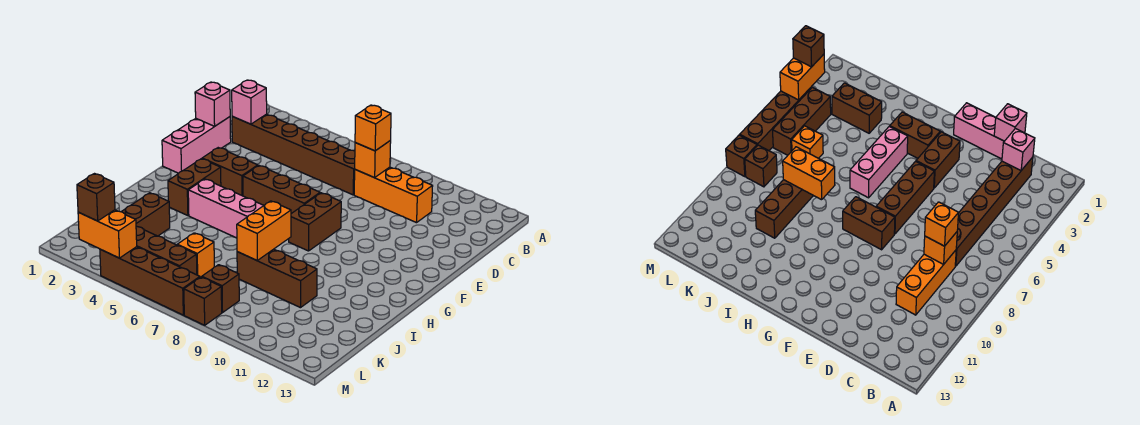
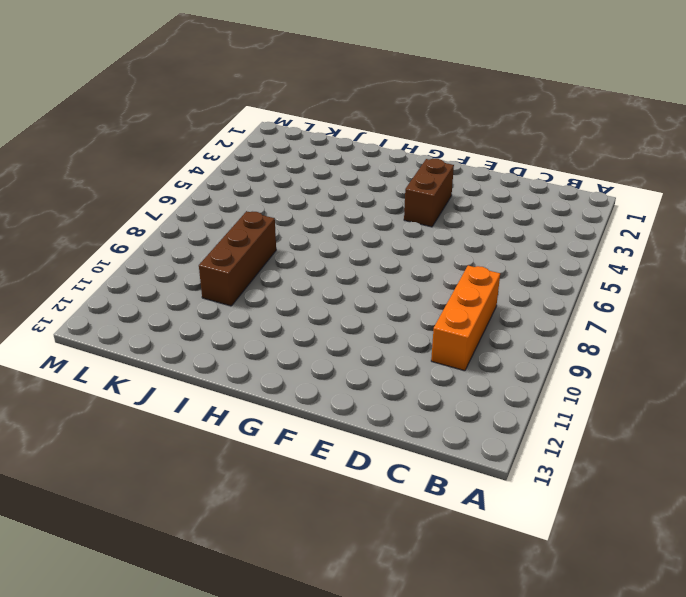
none -> brown 1x6 brick [232,114,355,195]
none -> pink 1x3 brick [162,117,231,173]
none -> brown 1x3 brick [243,166,320,214]

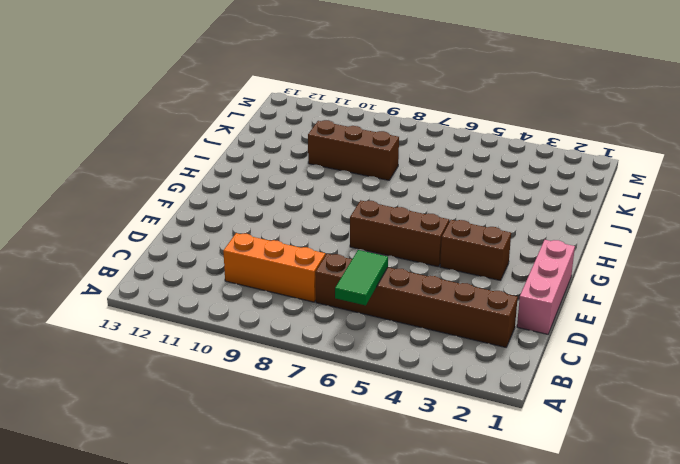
green 1x2 tile [335,250,388,306] -> none
none -> brown 1x2 brick [289,193,341,251]
none -> brown 1x2 brick [168,159,221,216]
none -> pink 1x3 brick [188,179,264,238]

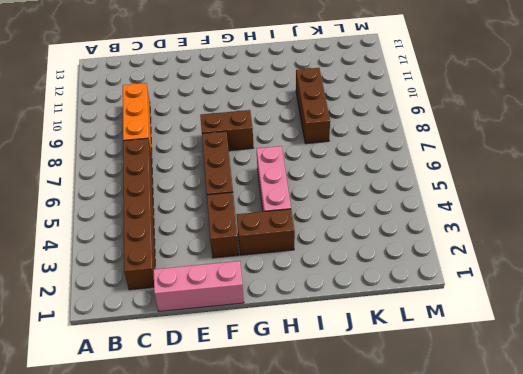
none -> brown 1x2 brick [121,193,170,236]
none -> orange 1x1 brick [177,233,214,277]
none -> brown 1x3 brick [136,226,197,275]

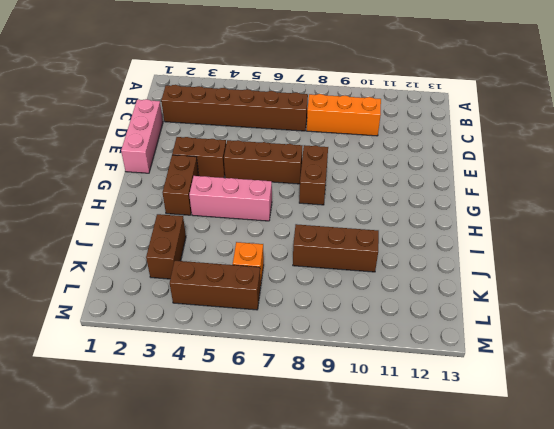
none -> brown 1x1 brick [202,265,239,313]
none -> brown 1x4 brick [100,247,200,315]
none -> brown 1x1 brick [184,277,222,325]

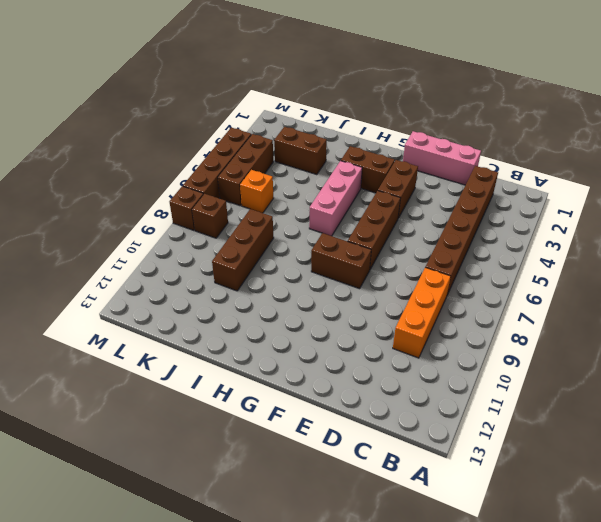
none -> pink 1x1 brick [232,80,267,124]
none -> orange 1x1 brick [355,140,391,178]
none -> pink 1x1 brick [195,82,230,126]

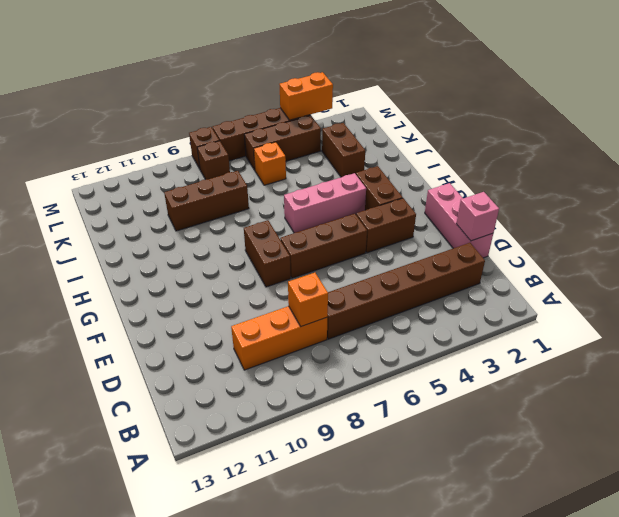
none -> pink 1x1 brick [232,80,267,124]
none -> orange 1x2 brick [237,201,291,260]
none -> orange 1x1 brick [355,105,391,151]

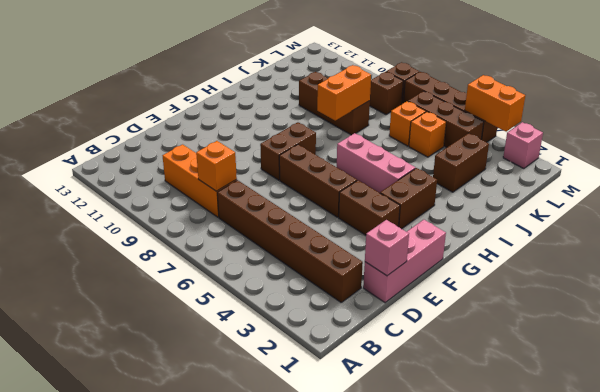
orange 1x1 brick [409,112,446,157] -> orange 1x1 brick moved to [355,105,391,151]
pink 1x1 brick [503,122,543,169] -> pink 1x1 brick moved to [232,80,267,124]
none -> brown 1x1 brick [77,174,115,221]

